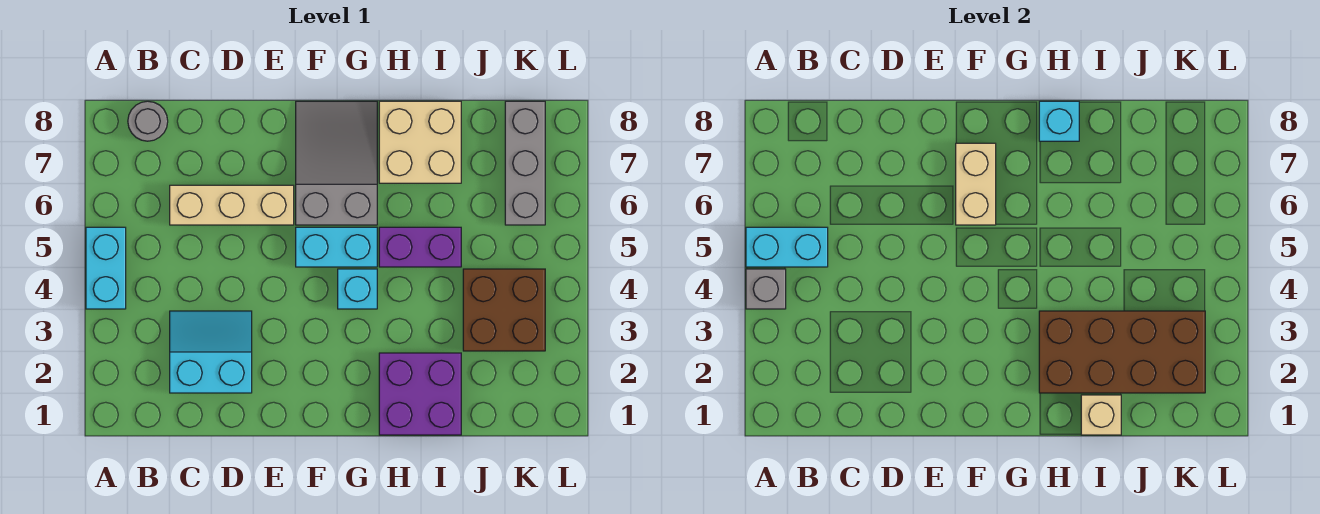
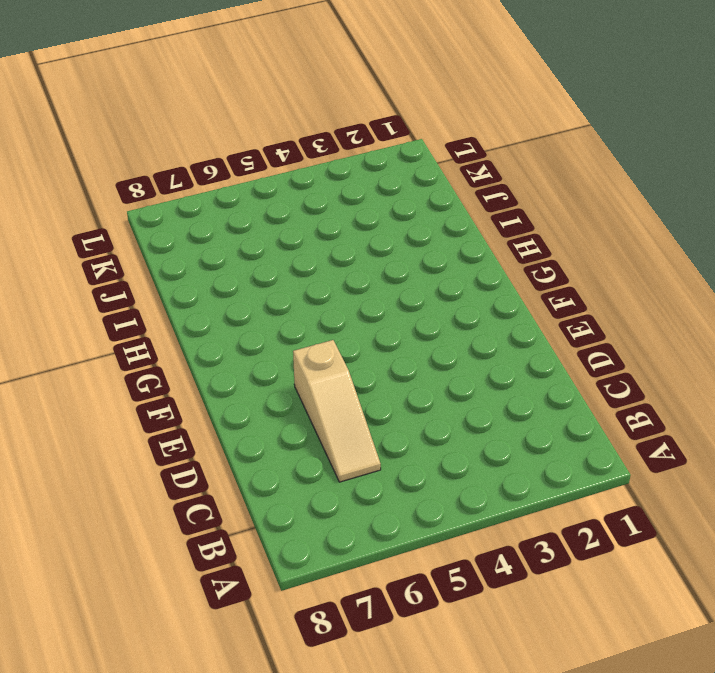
tan 1x3 slope [293,340,381,482] -> tan 1x3 brick [170,185,294,225]
none -> cyan 1x2 brick [86,227,126,309]
none -> grey 1x1 round brick [128,101,168,141]
none -> cyan 2x2 slope [170,311,252,393]

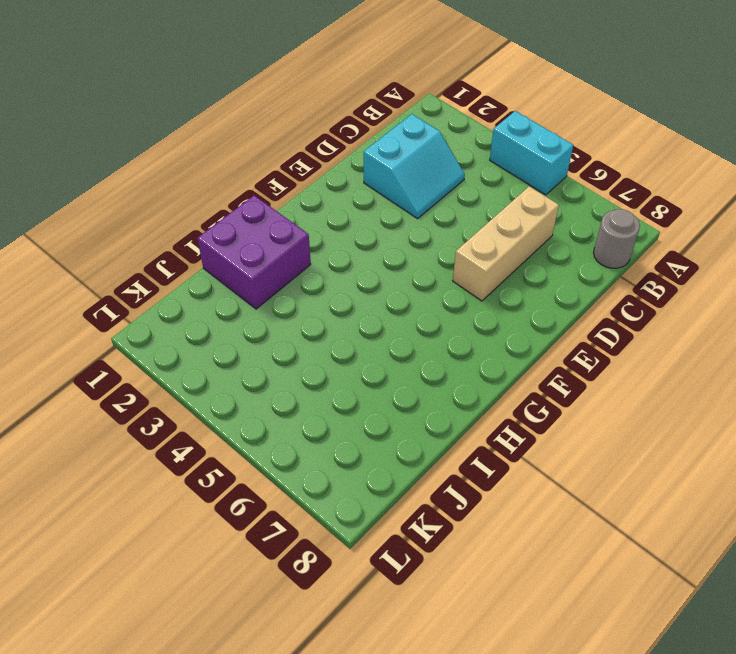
none -> cyan 1x2 brick [296,227,377,267]
none -> grey 2x3 slope [296,101,377,225]
none -> cyan 1x1 brick [338,269,377,309]

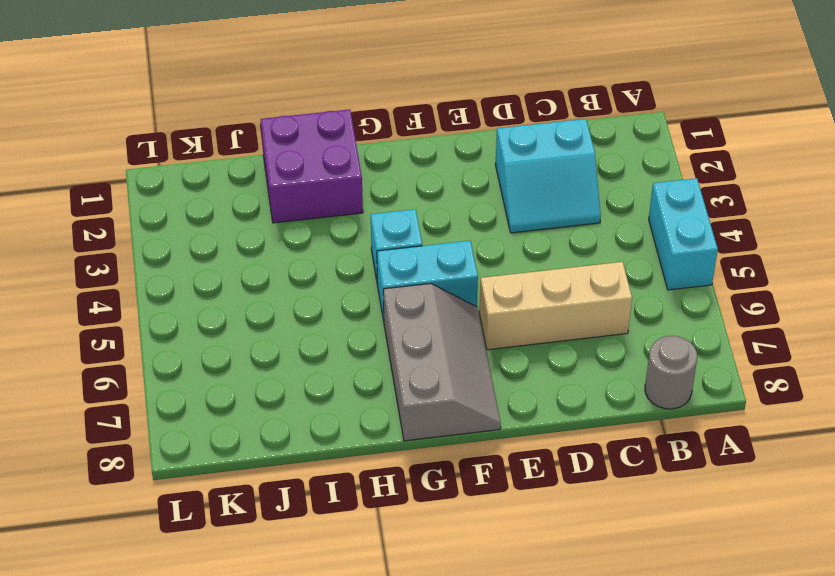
grey 2x3 slope [383,283,501,441] -> grey 2x3 slope turned to [296,101,377,225]
none -> purple 1x2 brick [379,227,461,267]
none -> tan 2x2 brick [379,101,461,183]
none -> brown 2x2 brick [463,269,545,351]

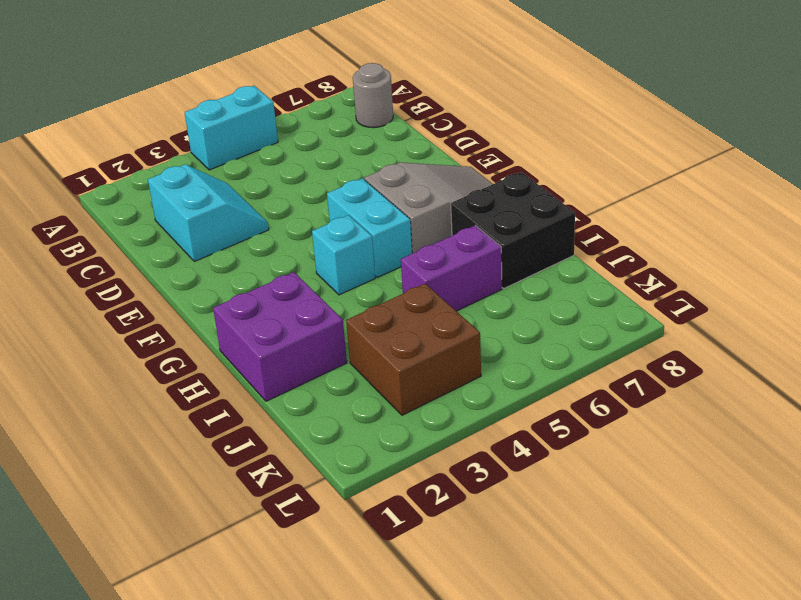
black 2x2 brick [451,172,575,288] -> tan 2x2 brick [379,101,461,183]
purple 1x2 brick [401,225,502,311] -> purple 1x2 brick turned to [379,227,461,267]
none -> tan 1x3 brick [170,185,294,225]
none -> grey 1x3 brick [505,101,545,225]
none -> grey 1x1 brick [746,269,786,309]

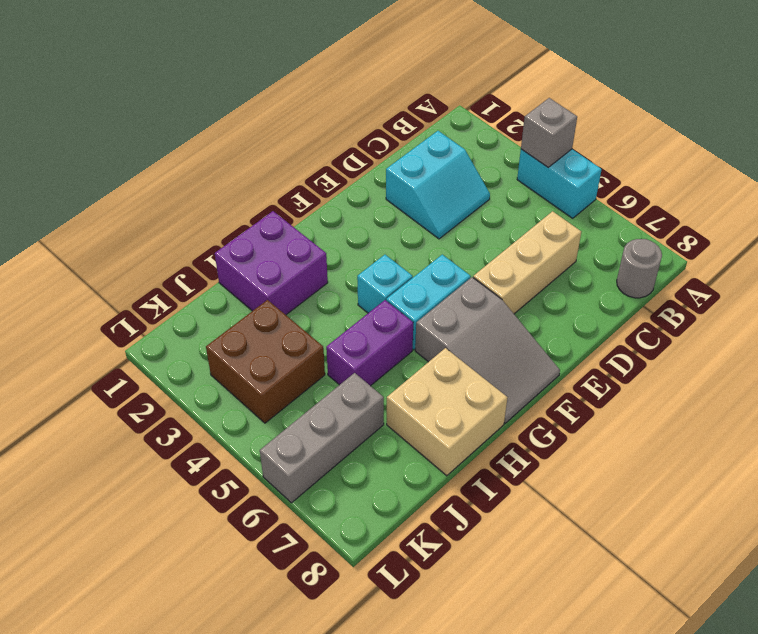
grey 1x3 brick [260,373,384,503] -> grey 1x3 brick turned to [505,101,545,225]
none -> cyan 1x2 brick [746,227,828,267]
none -> tan 1x2 brick [956,143,996,225]
none -> brown 2x4 brick [1039,311,1205,393]

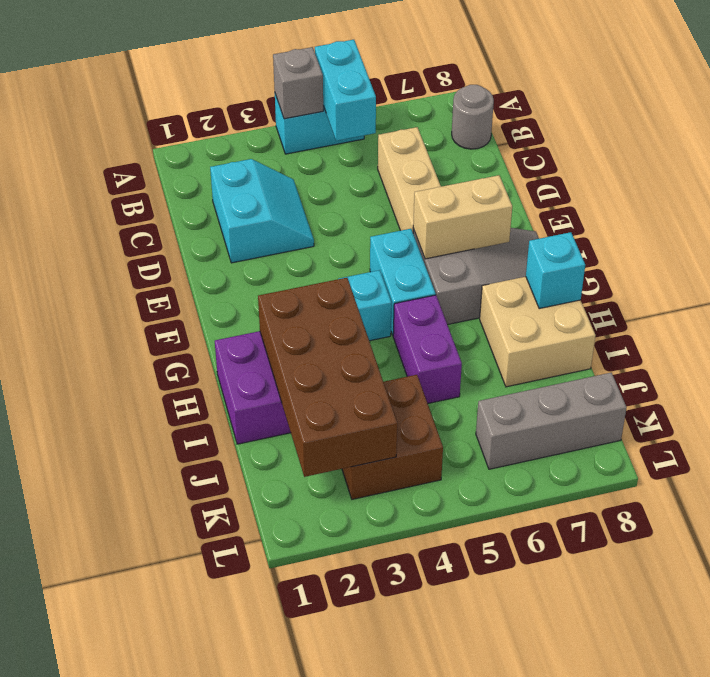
none -> tan 1x1 brick [1081,395,1121,435]

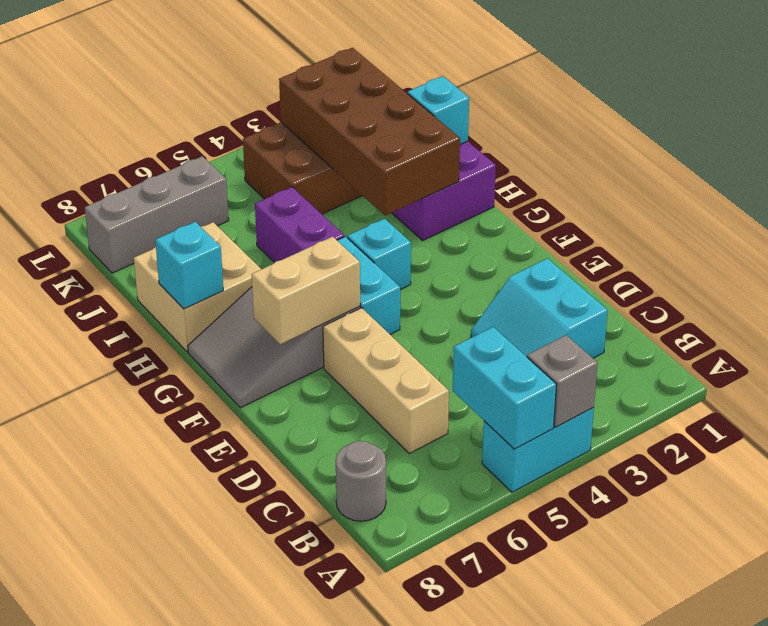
cyan 1x1 brick [408,76,469,144] -> tan 1x1 brick [1081,395,1121,435]

